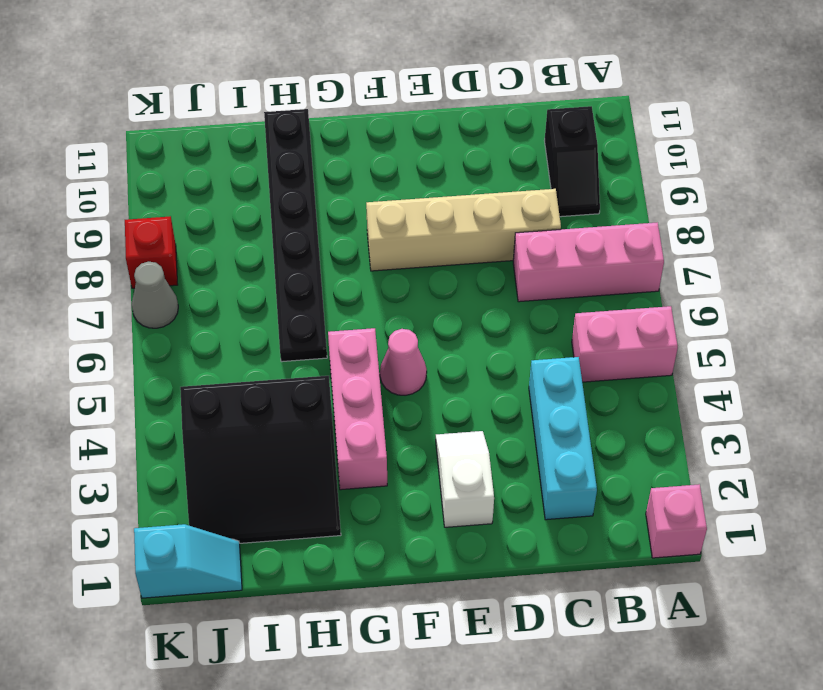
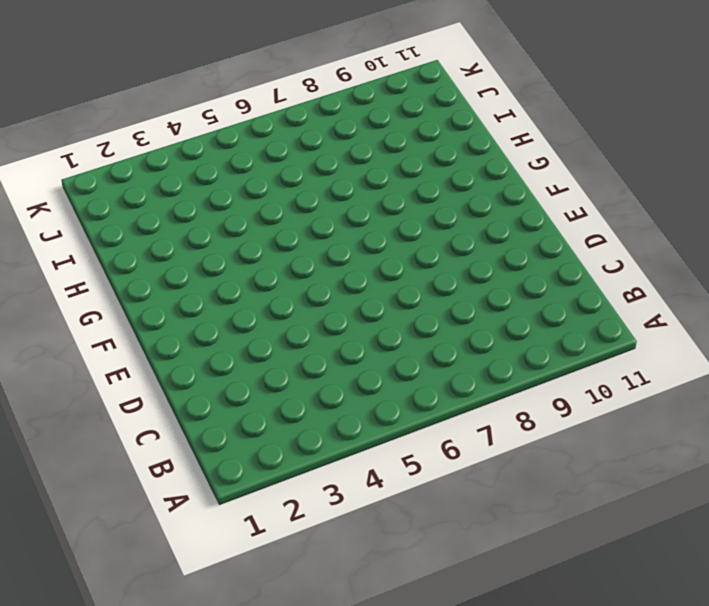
none -> pink 1x1 brick [646,484,707,558]
none -> pink 1x2 brick [572,306,678,382]
none -> pink 1x3 brick [513,222,664,302]

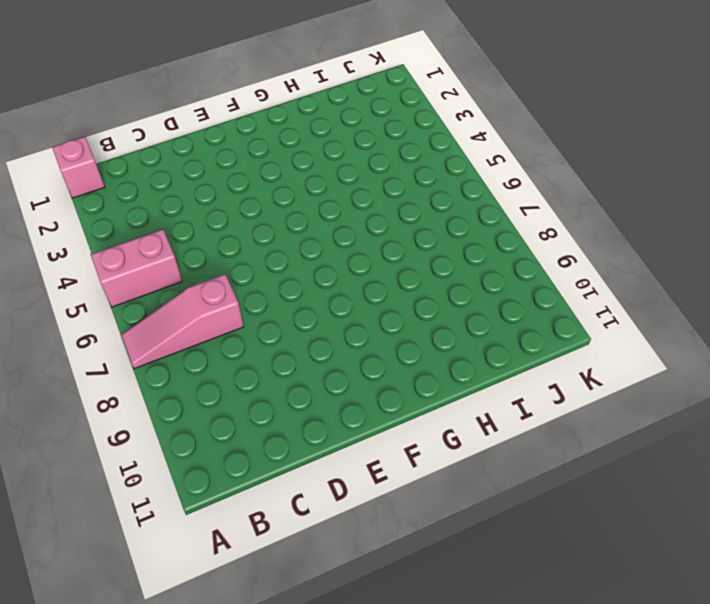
pink 1x3 slope [121,274,244,369] -> pink 1x3 brick [513,222,664,302]
none -> black 1x2 slope [544,106,600,217]
none -> cyan 1x3 brick [529,357,597,520]
none -> tan 1x4 brick [366,189,561,271]

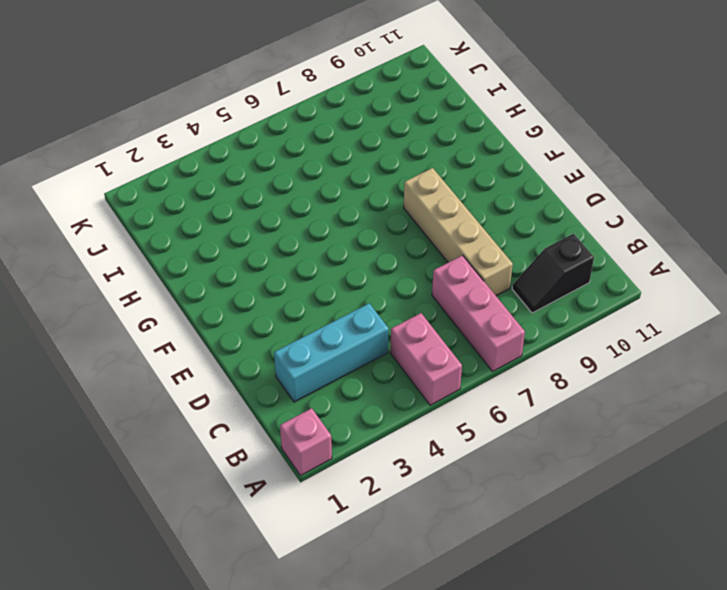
none -> white 1x2 slope [436,431,494,527]
none -> pink 1x1 cone [380,329,427,395]
none -> pink 1x3 brick [328,328,387,490]

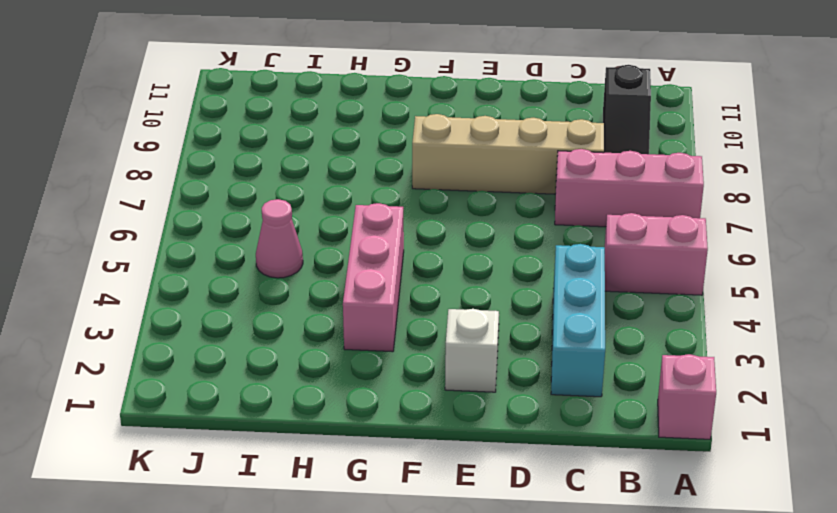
pink 1x1 cone [256,199,303,278] -> pink 1x1 cone moved to [380,329,427,395]
none -> black 3x3 slope [180,376,341,543]
none -> black 1x6 plate [264,109,327,362]
none -> cyan 1x2 slope [134,524,242,598]

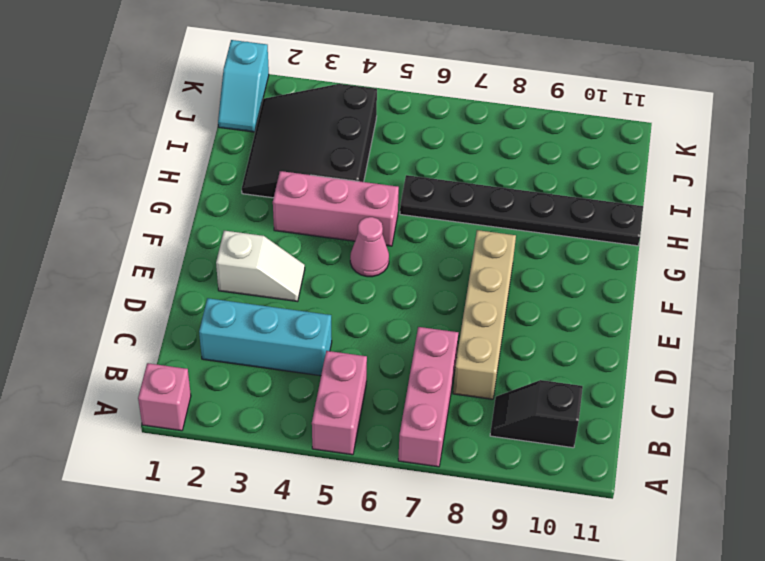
none -> grey 1x1 cone [132,262,178,328]
none -> red 1x1 brick [125,216,178,288]

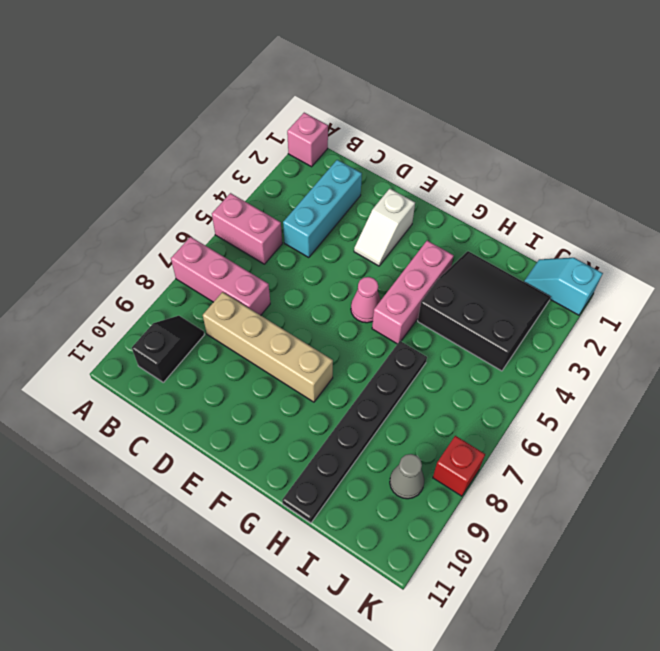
grey 1x1 cone [390,454,424,499] -> grey 1x1 cone moved to [132,262,178,328]

